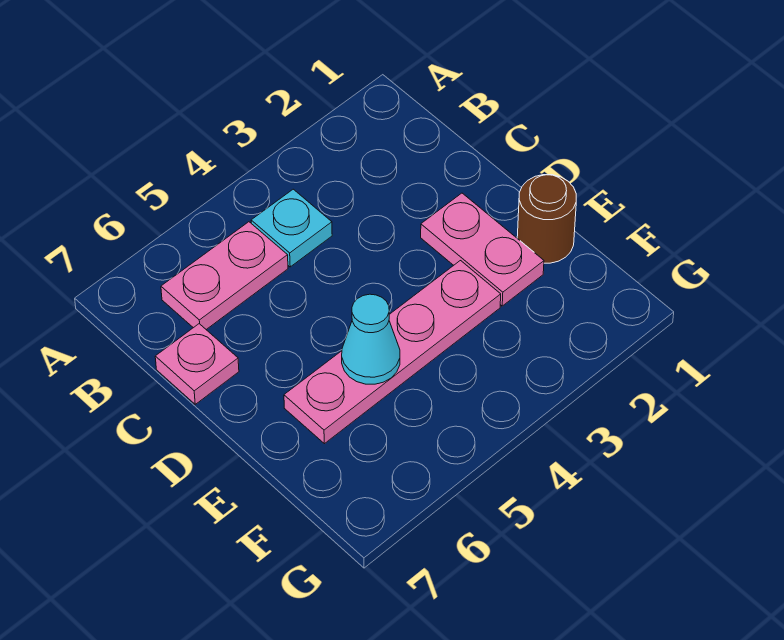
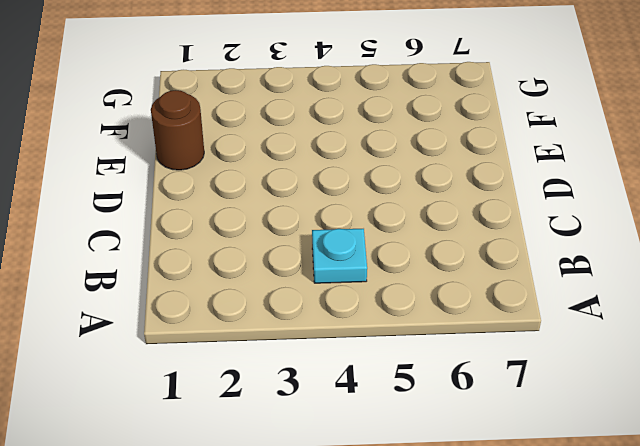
none -> pink 1x2 plate [161,222,288,329]
none -> pink 1x1 plate [155,324,239,404]

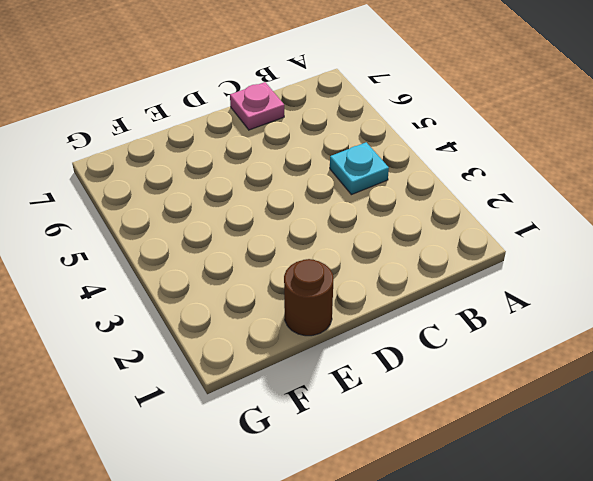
none -> pink 1x2 plate [161,222,288,329]
none -> pink 1x2 plate [421,193,544,306]

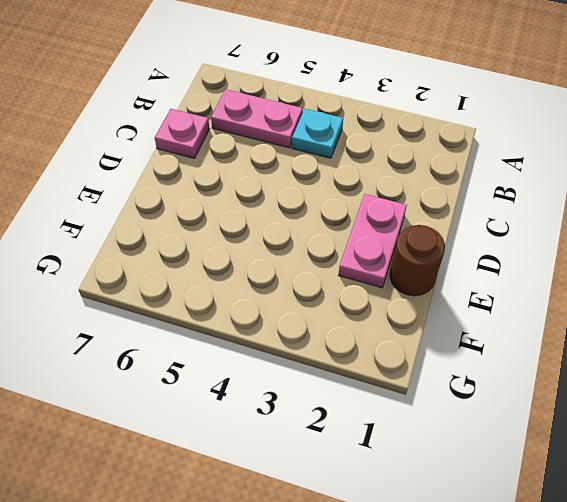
none -> pink 1x4 plate [284,261,501,444]
none -> cyan 1x1 cone [342,294,400,384]

